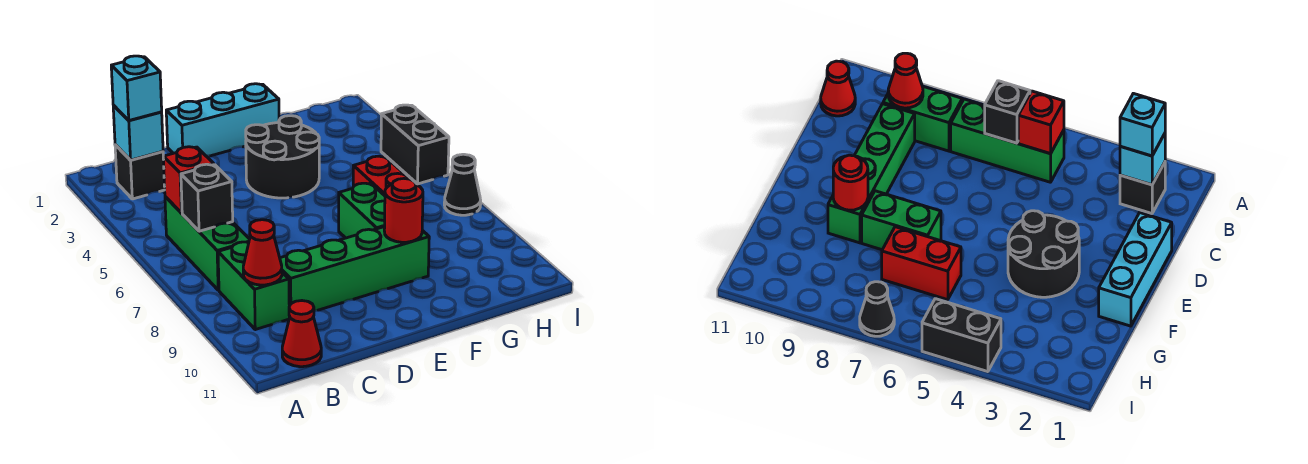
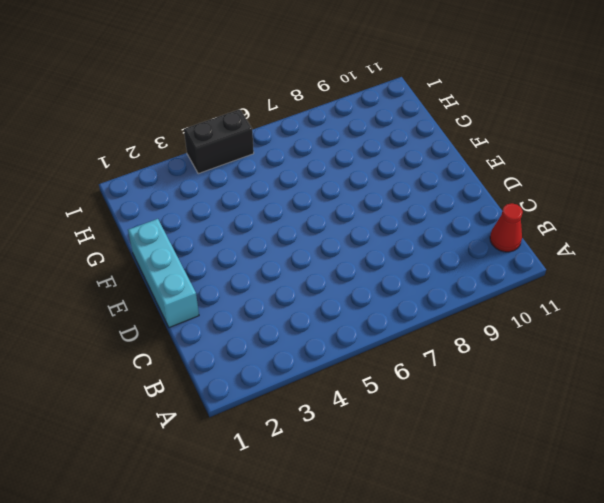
none -> black 1x1 brick [115,145,165,199]
none -> green 1x3 brick [165,197,250,290]
none -> green 1x2 brick [218,242,289,330]

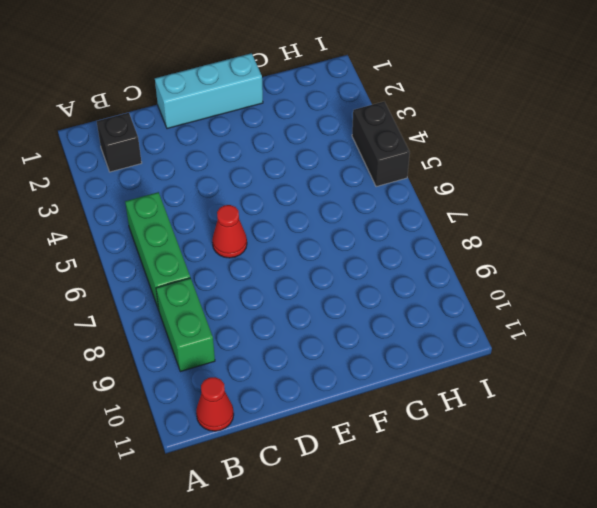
red 1x1 cone [212,205,247,258] -> red 1x1 cone moved to [243,220,282,285]
none -> green 1x4 brick [280,227,429,317]
none -> black 2x2 round brick [246,116,319,198]
none -> green 1x2 brick [339,183,385,238]

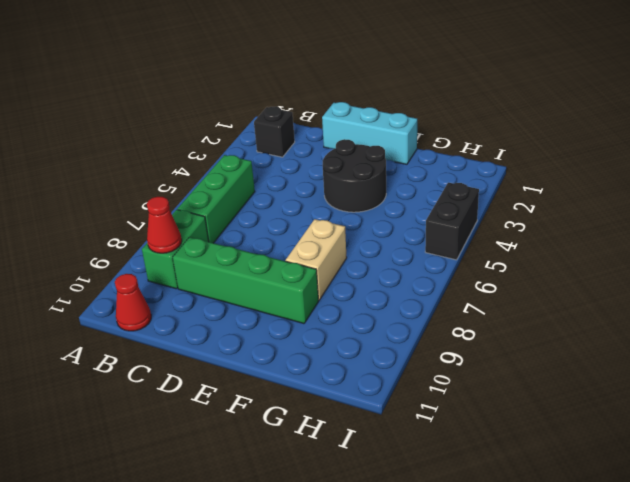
tan 1x2 brick [285,219,347,300] -> green 1x2 brick [339,183,385,238]
none -> red 1x2 brick [353,156,410,196]
none -> black 1x1 cone [444,154,481,215]
none -> cyan 1x1 brick [113,105,163,160]

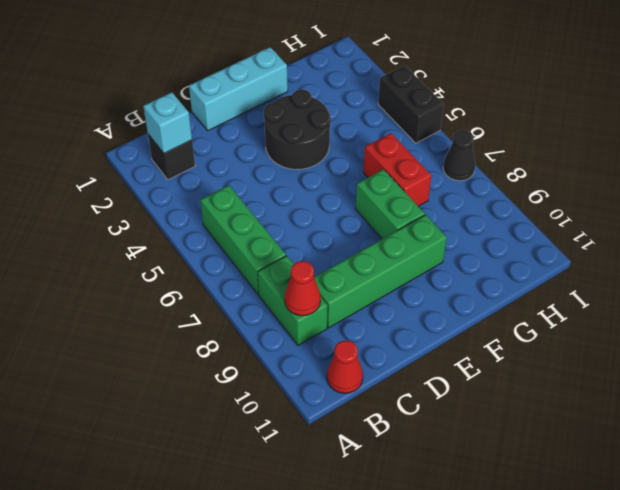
none -> red 1x1 brick [163,147,214,213]
none -> black 1x1 brick [181,164,233,231]
none -> red 1x1 round brick [384,179,423,242]

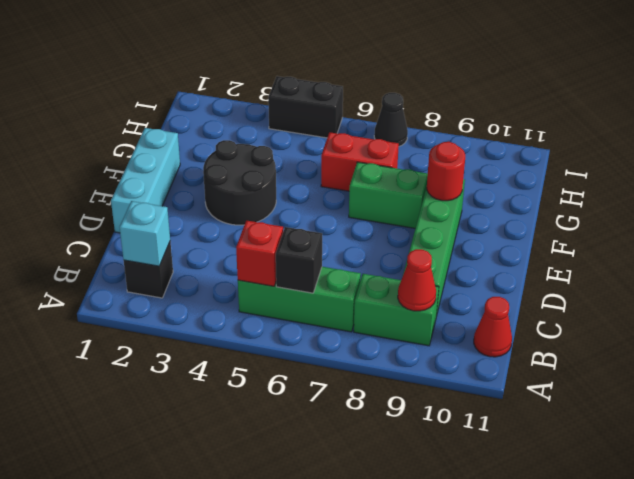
none -> cyan 1x1 brick [111,56,162,120]

